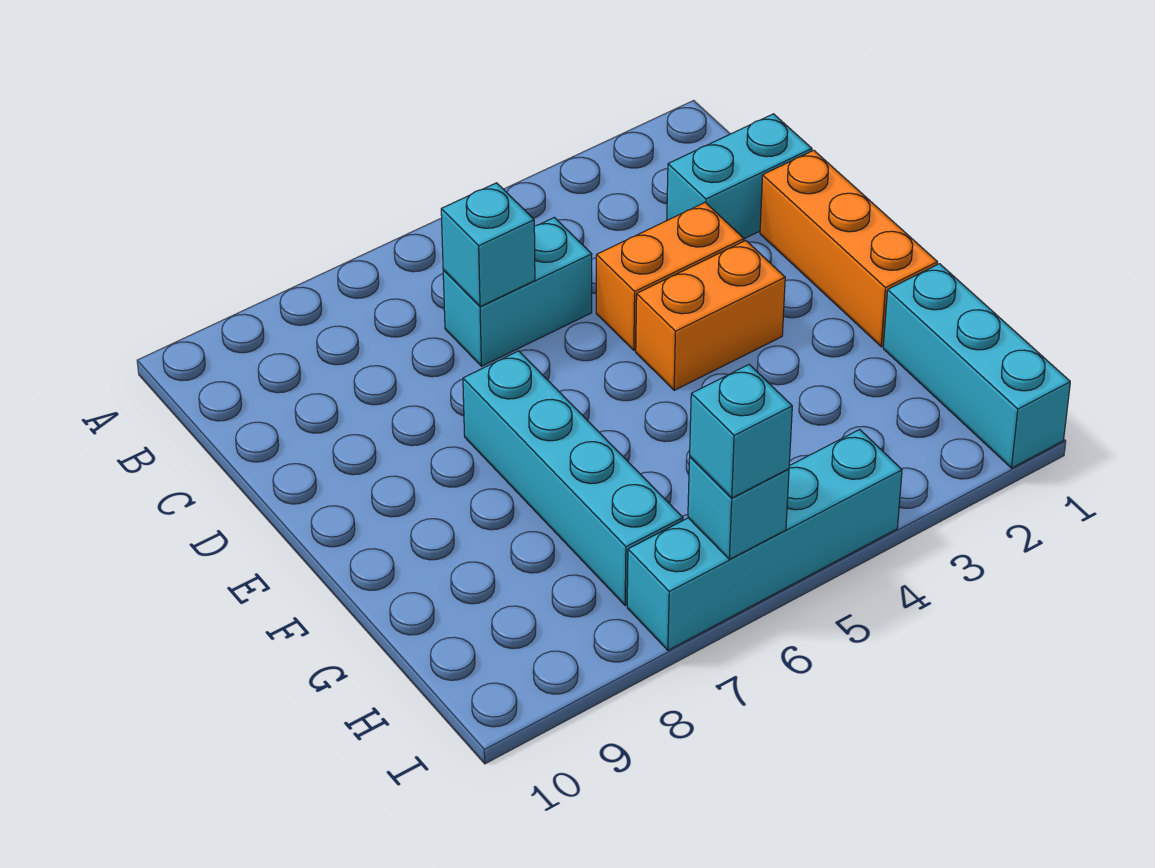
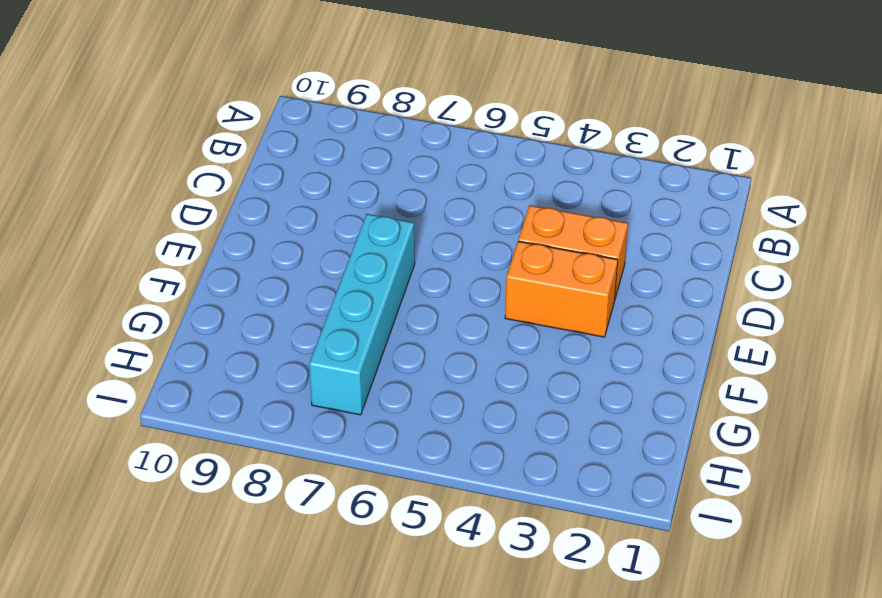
none -> cyan 1x2 brick [667,114,812,239]
none -> cyan 1x2 brick [443,217,592,366]

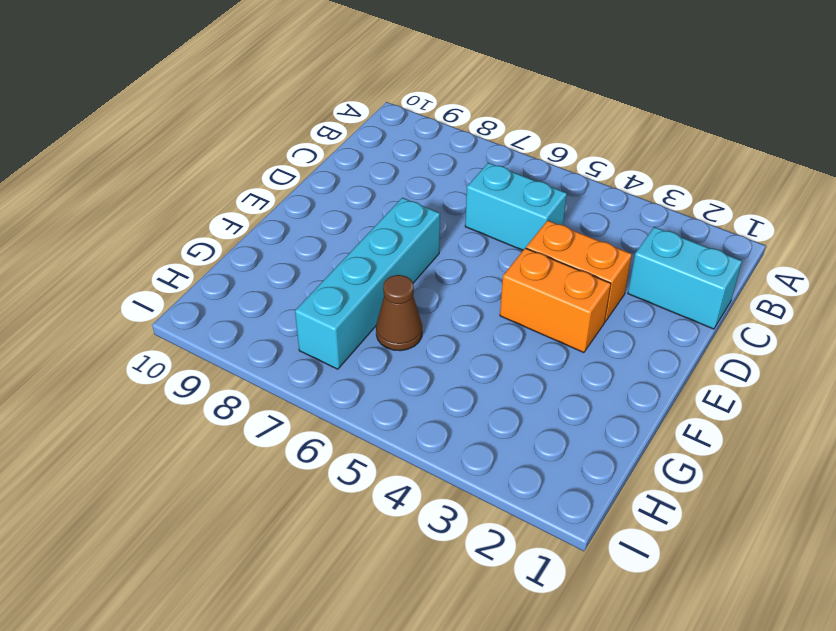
brown 1x1 cone [376,275,422,351] -> none
none -> orange 1x3 brick [760,150,937,347]
none -> cyan 1x3 brick [883,264,1070,468]

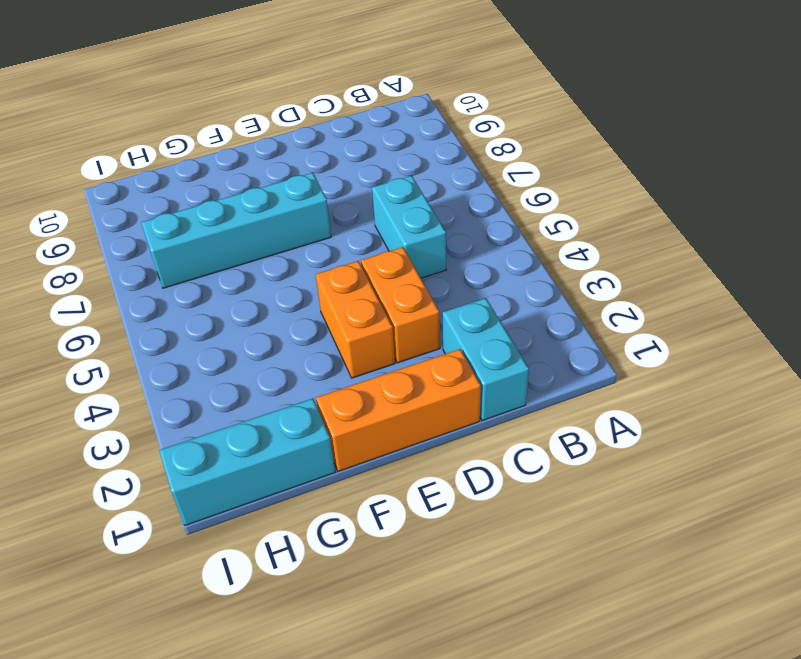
none -> cyan 1x4 brick [627,430,902,650]
none -> cyan 1x1 brick [441,183,535,307]

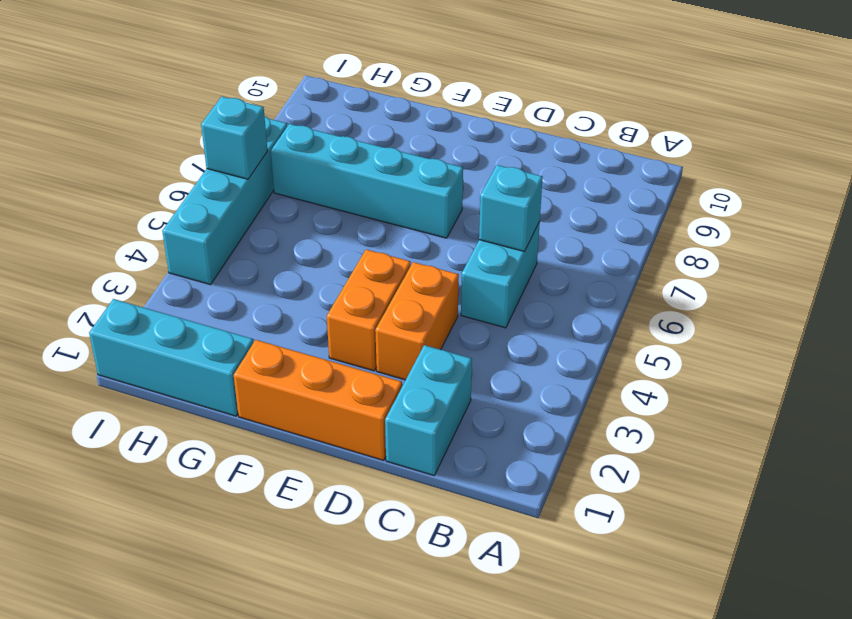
none -> cyan 1x1 brick [690,365,792,498]

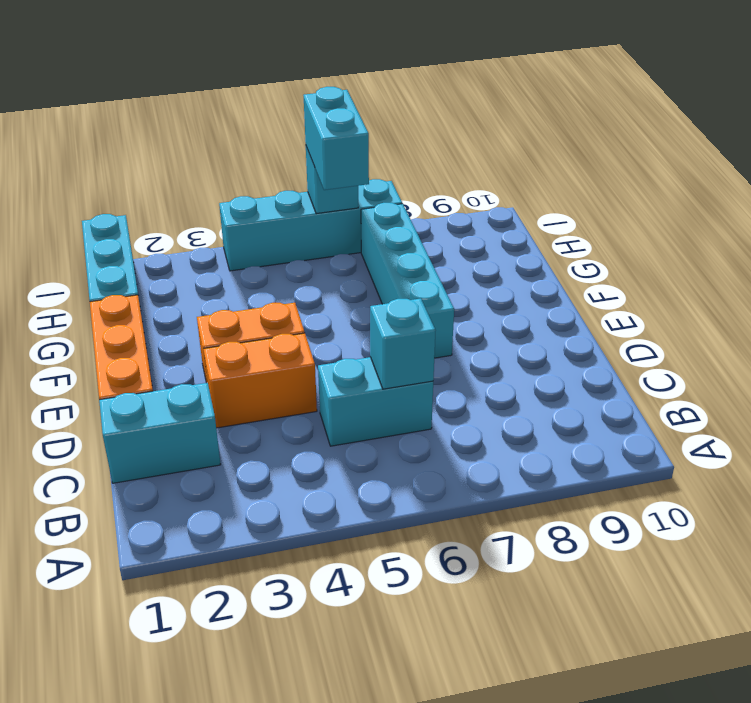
cyan 1x2 brick [303,87,369,190] -> cyan 1x1 brick [690,365,792,498]

